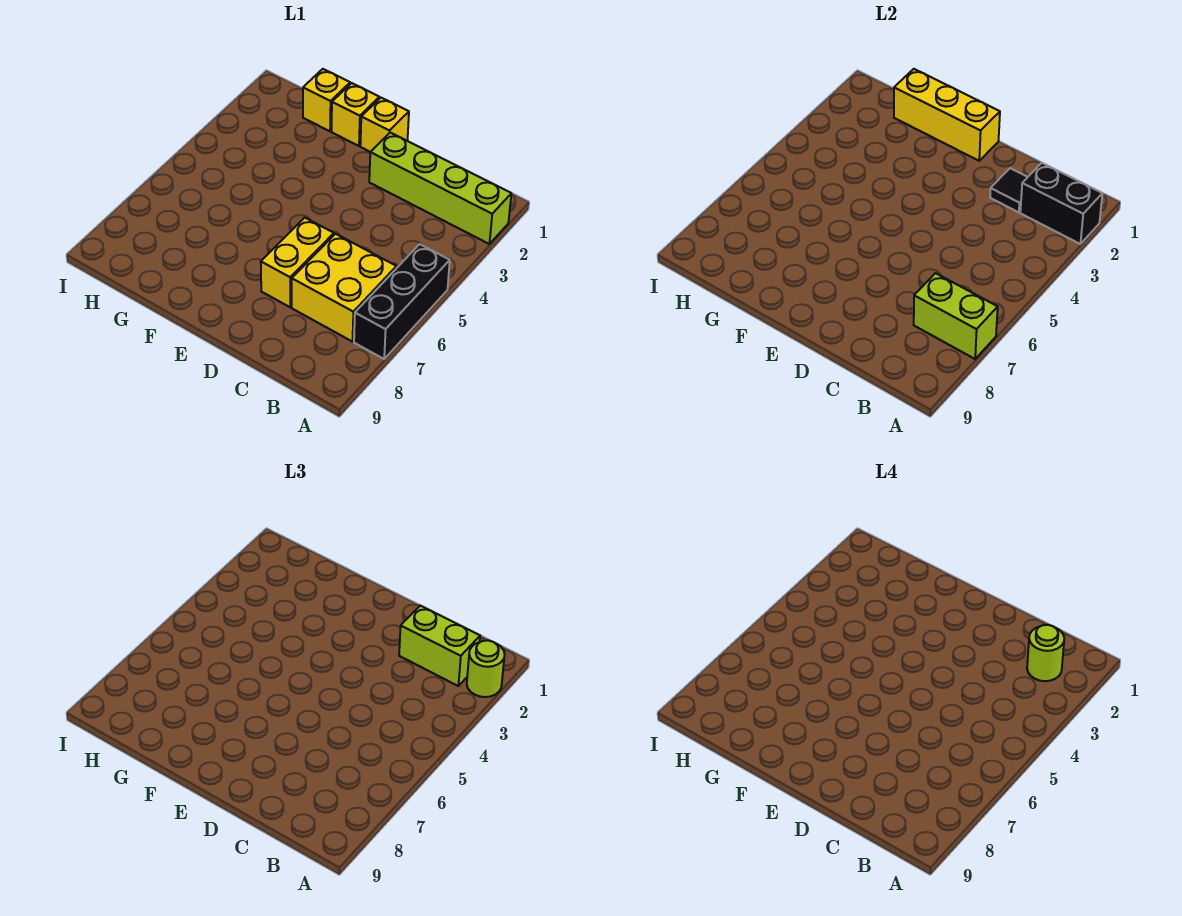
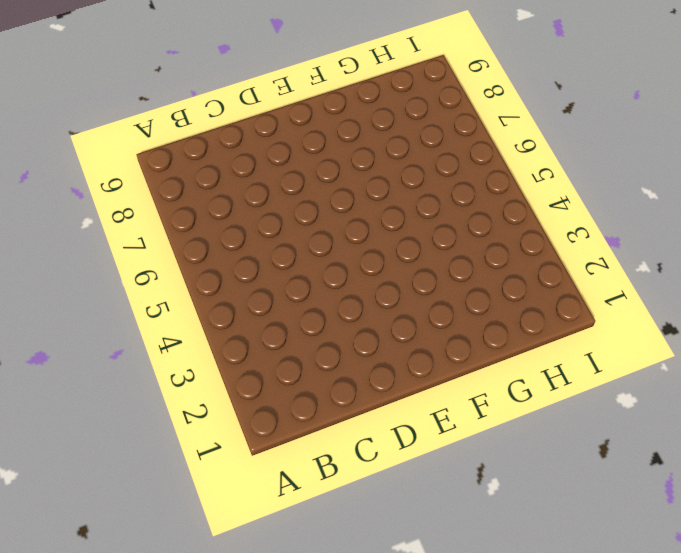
none -> lime 1x4 brick [369,133,511,244]
none -> black 1x3 brick [354,244,450,359]
none -> yellow 2x2 brick [292,234,397,342]

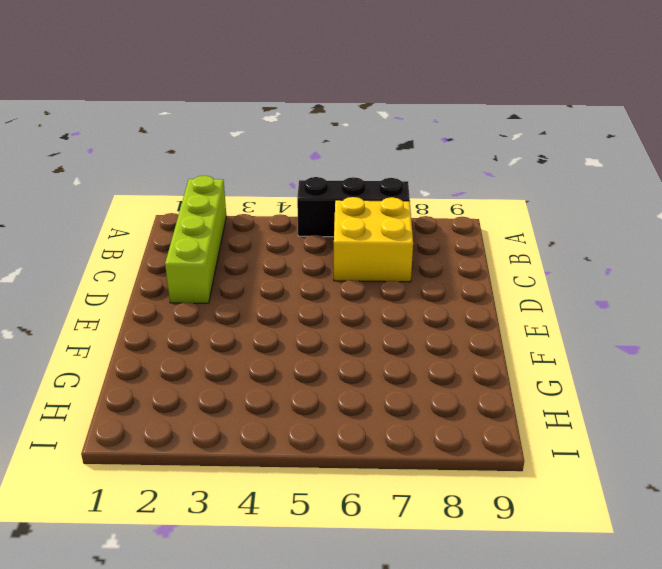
none -> yellow 1x2 brick [261,218,334,307]
none -> yellow 1x1 brick [360,98,409,152]
none -> yellow 1x1 brick [332,83,379,146]

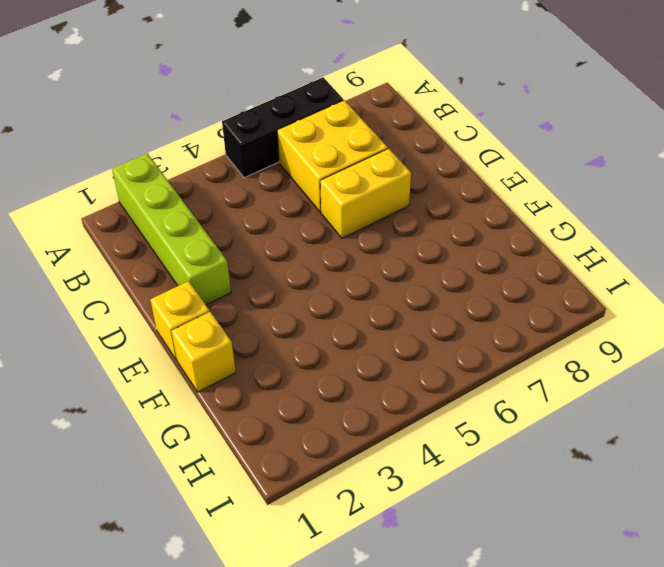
none -> yellow 1x1 brick [303,69,350,131]
none -> black 1x2 brick [1020,163,1102,244]
none -> lime 1x2 brick [914,273,998,359]

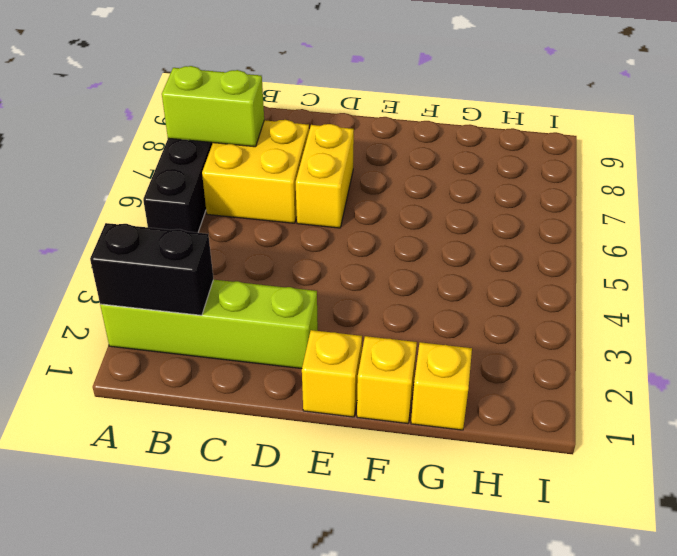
none -> black 1x1 tile [990,168,1028,212]
none -> yellow 1x3 brick [894,69,1000,161]
none -> lime 1x1 round brick [467,640,505,697]

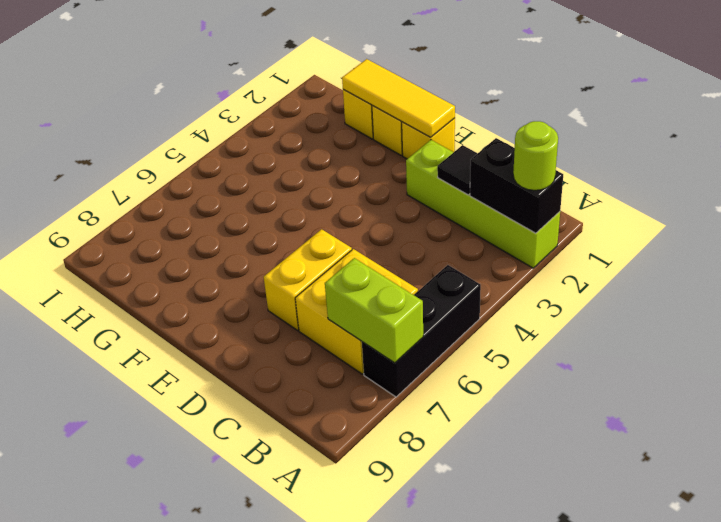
yellow 1x3 tile [342,59,455,137] -> yellow 1x3 brick [894,69,1000,161]
none -> lime 1x2 brick [399,606,480,686]
none -> lime 1x1 round brick [1027,625,1064,681]

